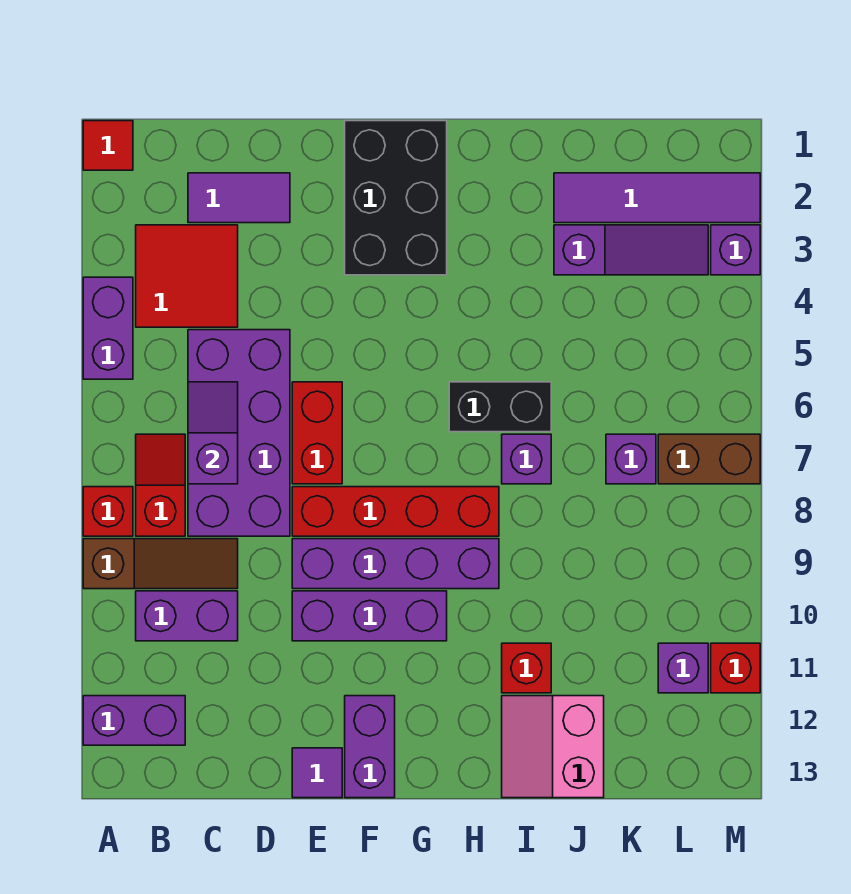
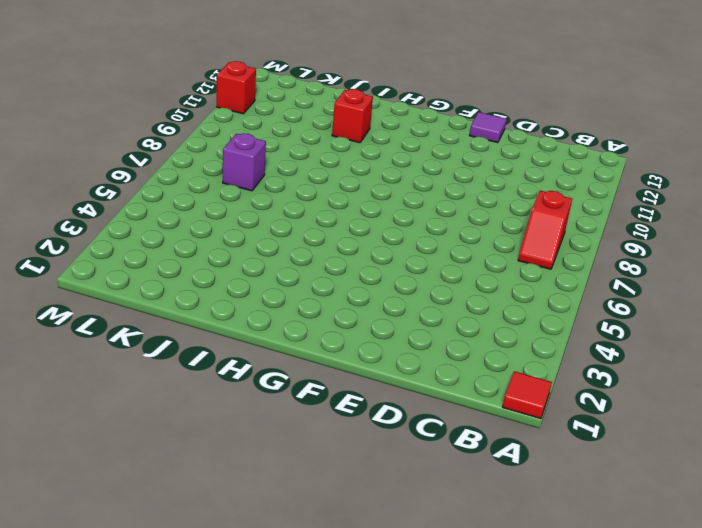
none -> purple 1x2 brick [83,277,133,379]
none -> red 1x1 brick [83,487,133,536]
none -> brown 1x3 slope [83,539,238,589]

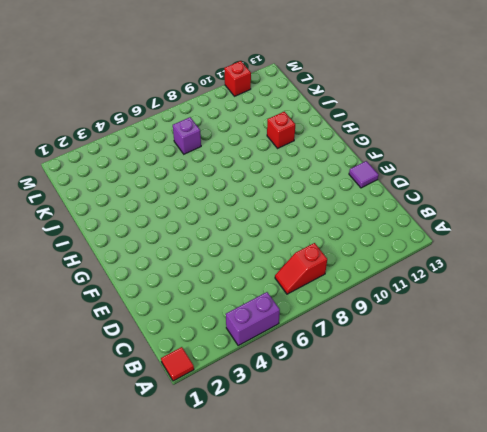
none -> red 1x1 brick [83,487,133,536]
none -> brown 1x3 slope [83,539,238,589]
none -> purple 1x2 brick [83,696,185,745]

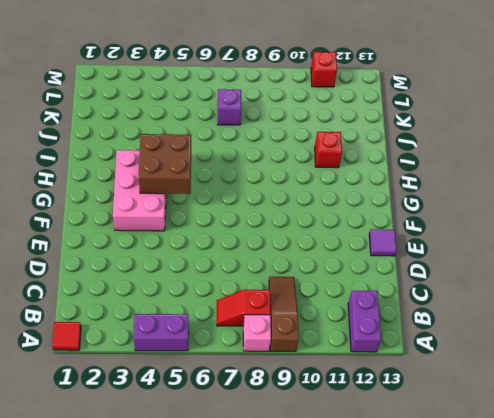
pink 1x1 brick [243,315,271,351] -> red 1x1 brick [83,487,133,536]
pink 2x3 brick [113,150,166,231] -> black 2x3 brick [345,121,447,275]
brown 2x2 brick [138,134,191,194] -> none
none -> red 2x2 tile [136,225,238,327]
none -> purple 1x2 brick [136,591,238,641]
none -> purple 1x2 tile [188,173,290,223]

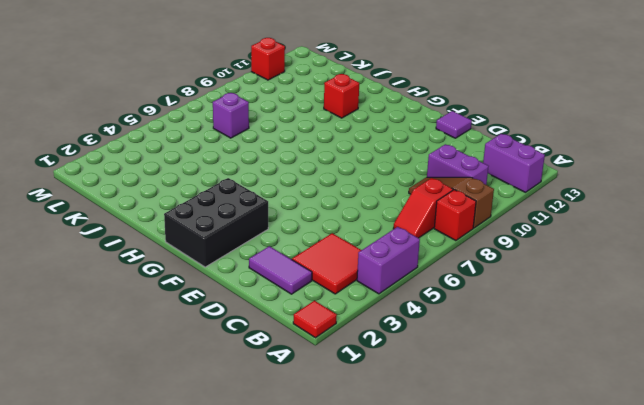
none -> purple 2x4 brick [188,330,290,536]
none -> red 1x2 brick [292,382,342,484]
none -> red 1x4 brick [292,487,499,536]

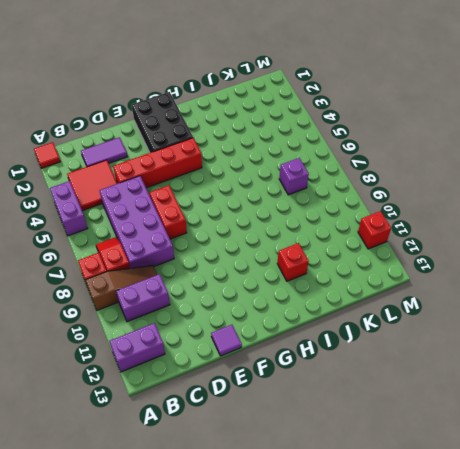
red 1x4 brick [113,138,202,188] -> red 1x4 brick moved to [292,487,499,536]
none -> purple 1x4 brick [292,539,499,589]
none -> purple 1x3 brick [292,591,447,641]
none -> purple 1x2 brick [345,696,395,798]

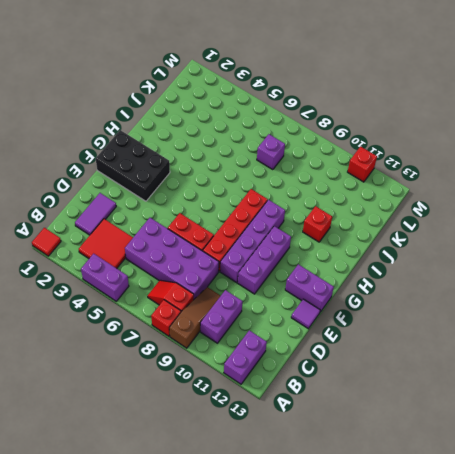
none -> black 1x2 brick [449,382,551,432]
none -> purple 1x1 brick [502,434,551,484]
none -> pink 2x2 slope [502,696,604,798]

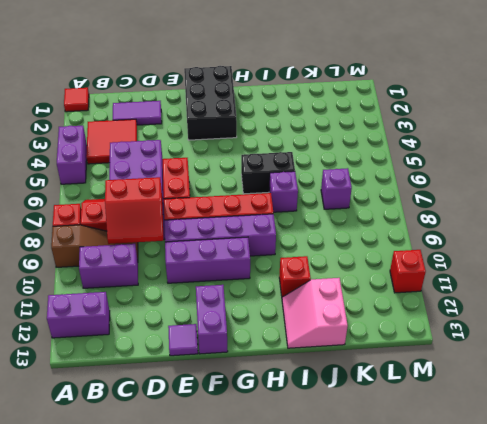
red 2x2 slope [105,177,164,244] -> none
none -> purple 1x4 tile [554,173,760,223]
none -> purple 1x3 slope [554,225,708,275]
none -> brown 1x2 brick [658,434,760,484]

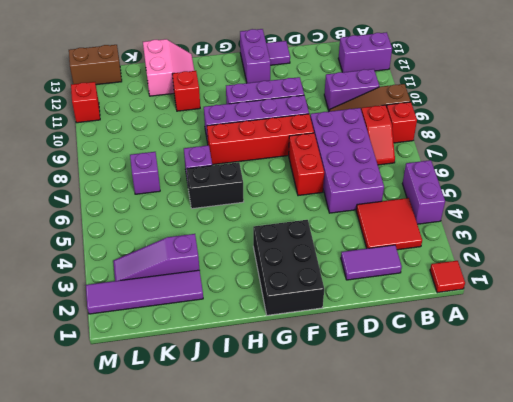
brown 1x2 brick [69,45,122,85] -> brown 1x2 brick moved to [658,434,760,484]
none -> purple 1x1 brick [658,643,708,693]
none -> purple 1x1 brick [711,225,760,275]
none -> purple 1x2 slope [188,382,238,484]

